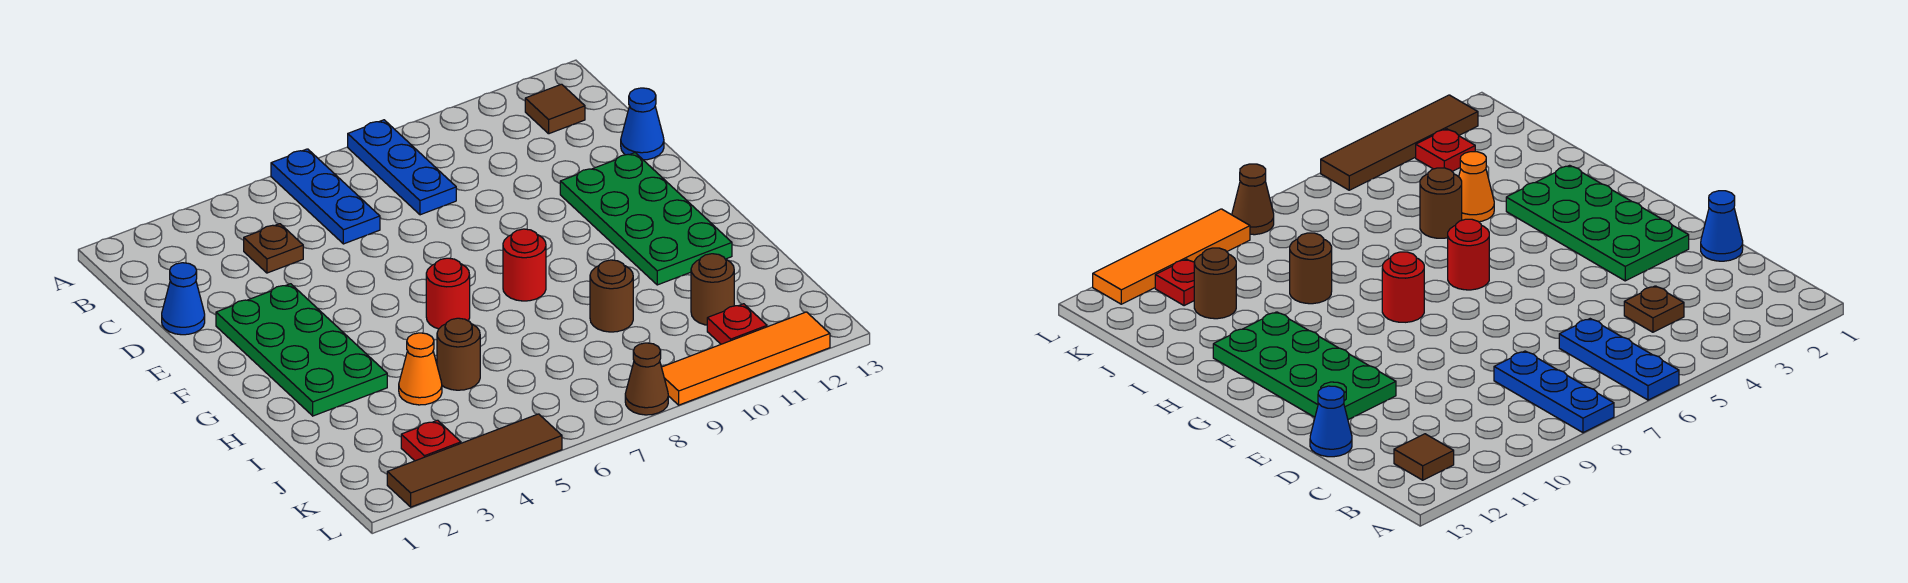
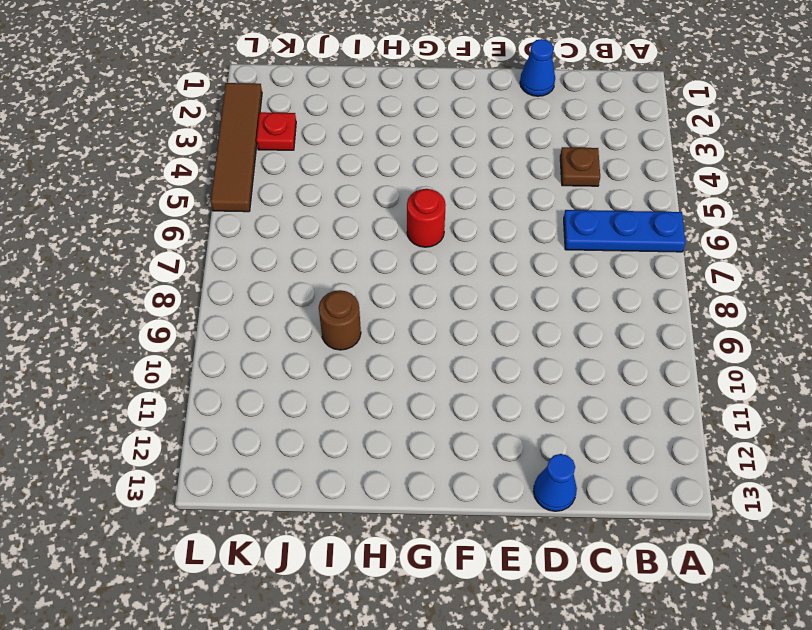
none -> blue 1x3 plate [348,120,456,215]
none -> brown 1x1 tile [525,84,585,134]
none -> green 2x4 plate [216,284,387,416]

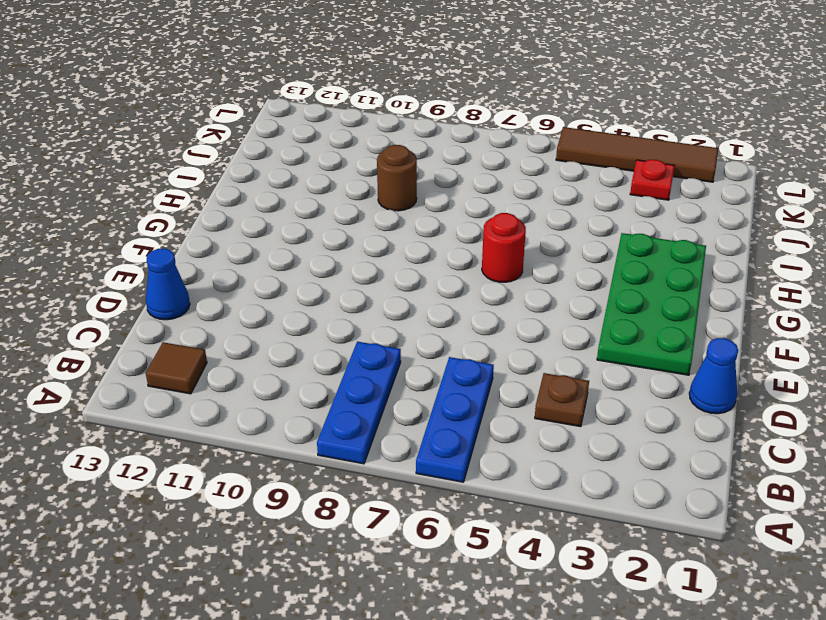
none -> green 2x4 plate [560,153,732,285]
none -> red 1x1 round brick [503,229,546,301]
none -> orange 1x1 cone [399,333,442,405]

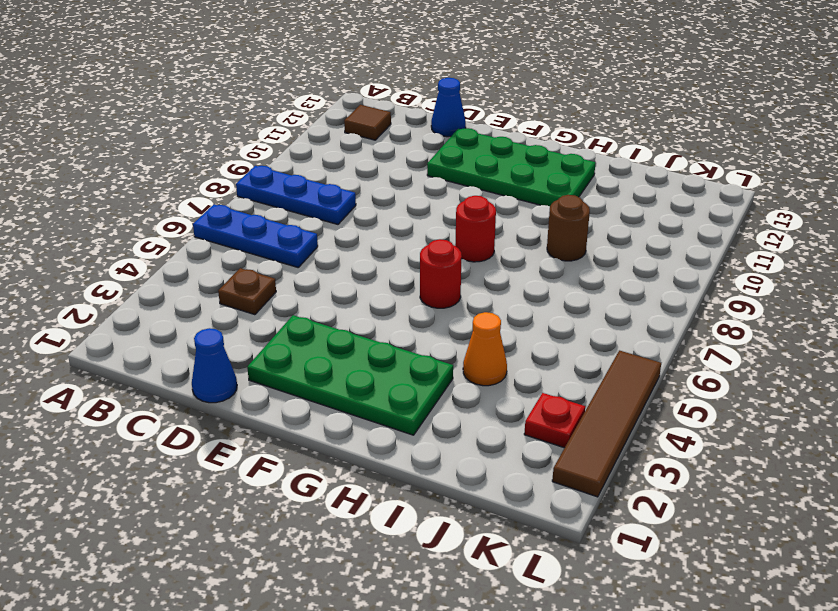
none -> brown 1x1 round brick [437,318,480,390]
none -> brown 1x1 round brick [691,254,734,325]
none -> red 1x1 plate [707,304,767,344]

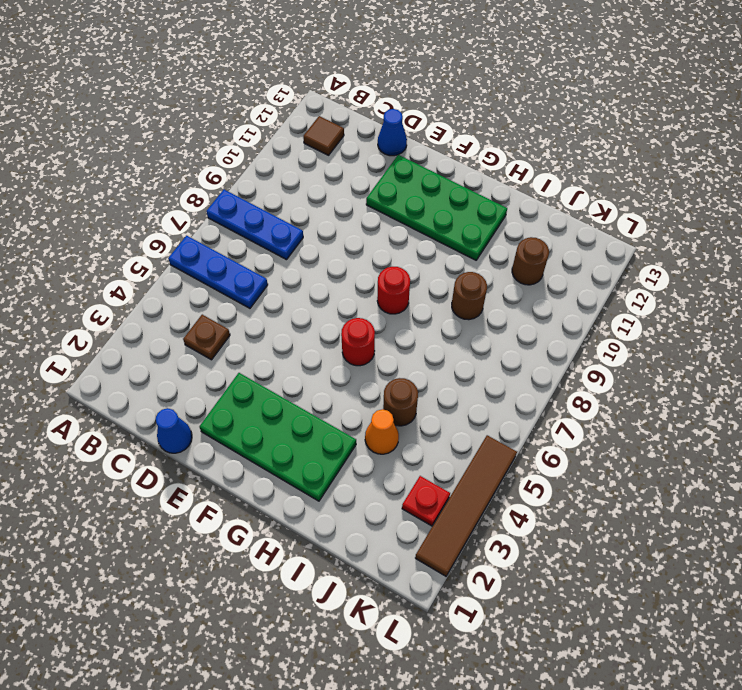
none -> red 1x1 plate [707,304,767,344]
none -> brown 1x1 cone [625,343,668,415]
none -> orange 1x4 tile [662,312,830,405]

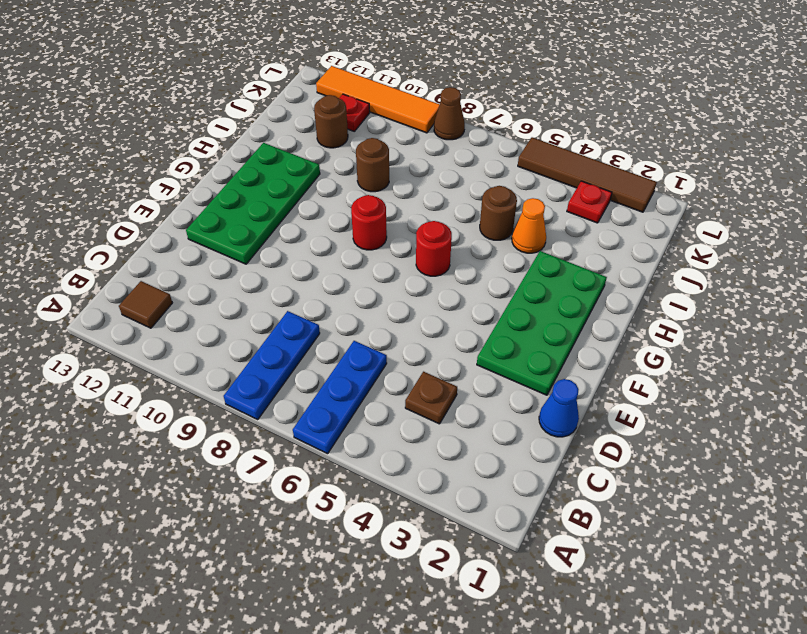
none -> blue 1x1 cone [621,88,664,160]

